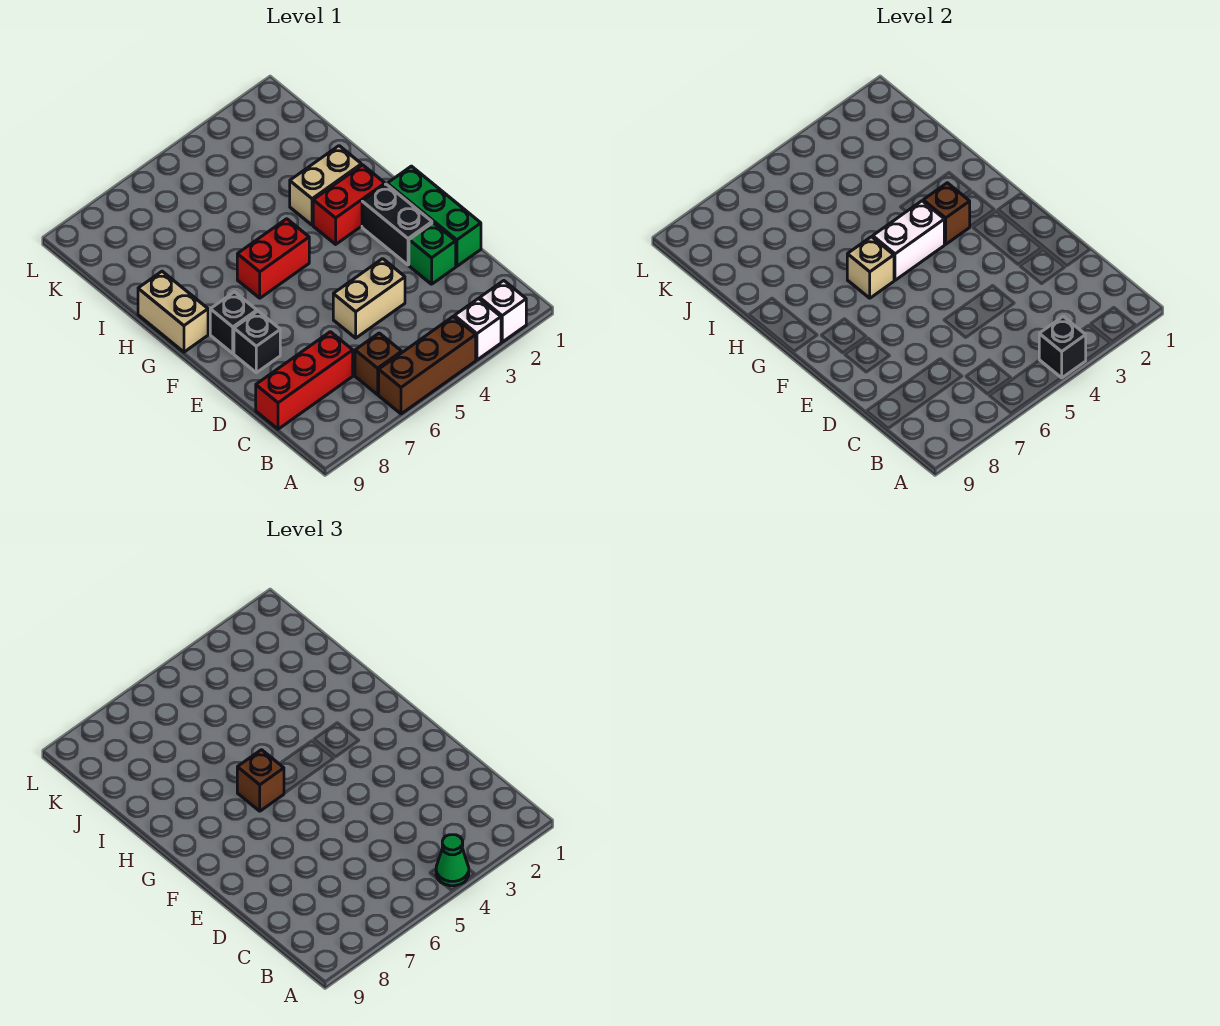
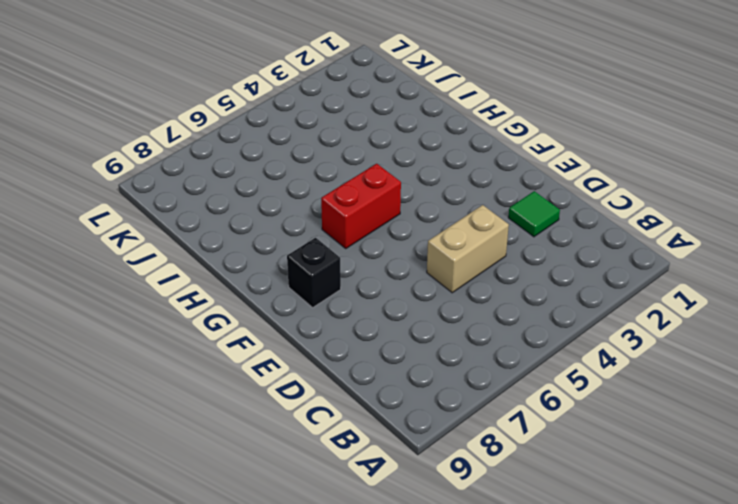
green 1x1 tile [508,191,560,237] -> green 1x1 brick [409,223,456,284]
none -> white 1x1 brick [480,281,526,342]
none -> white 1x1 brick [455,299,501,360]
none -> brown 1x3 brick [379,316,476,414]

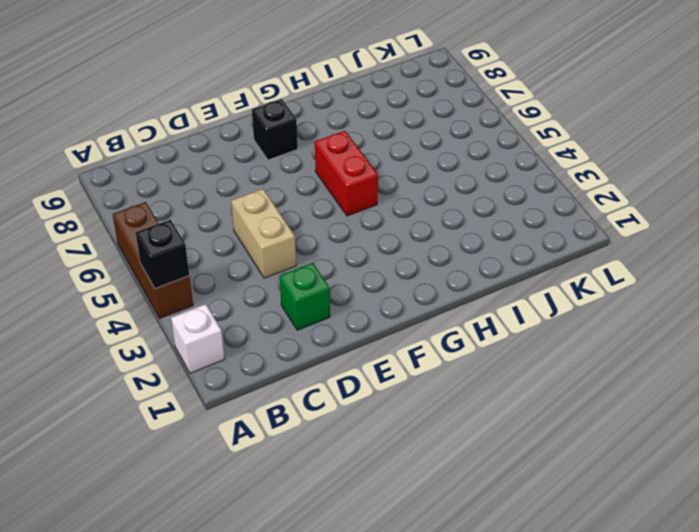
none -> white 1x1 brick [455,299,501,360]
none -> brown 1x1 brick [355,333,402,395]
none -> red 1x3 brick [256,332,353,429]

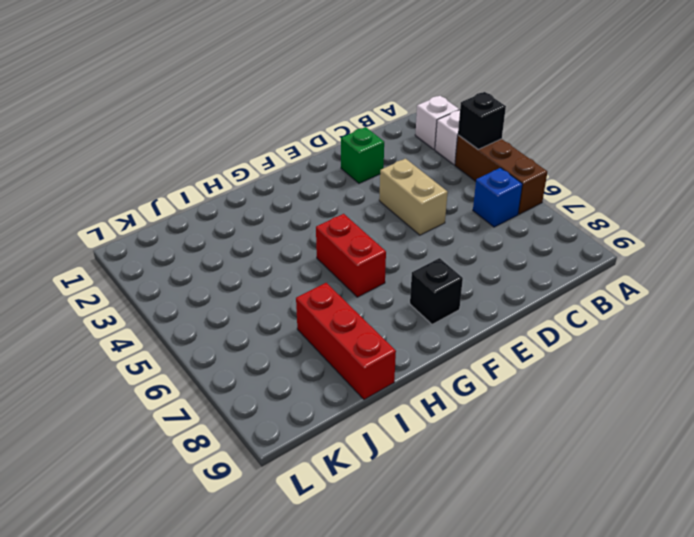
blue 1x1 brick [473,168,523,227] -> brown 1x1 brick [355,333,402,395]
red 1x3 brick [296,283,396,400] -> red 1x3 brick moved to [256,332,353,429]
none -> green 1x3 brick [387,166,481,266]
none -> black 1x2 brick [362,184,432,265]
none -> black 1x1 brick [234,311,280,373]

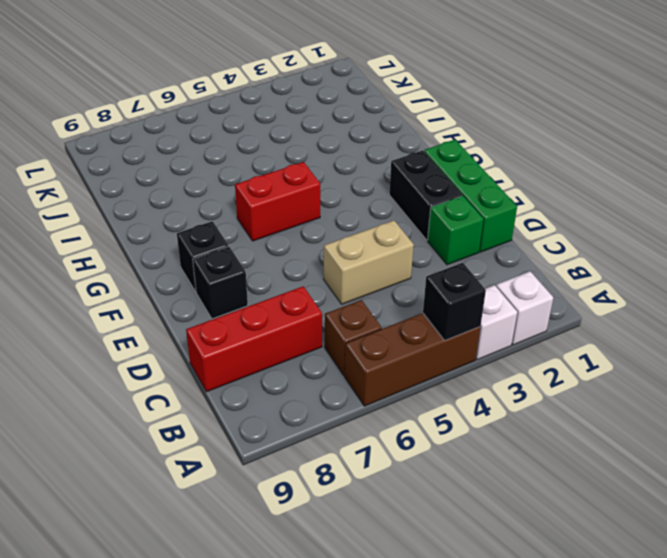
none -> red 1x2 brick [313,165,385,244]
none -> tan 1x2 brick [138,271,208,352]
none -> tan 1x2 brick [290,146,361,225]

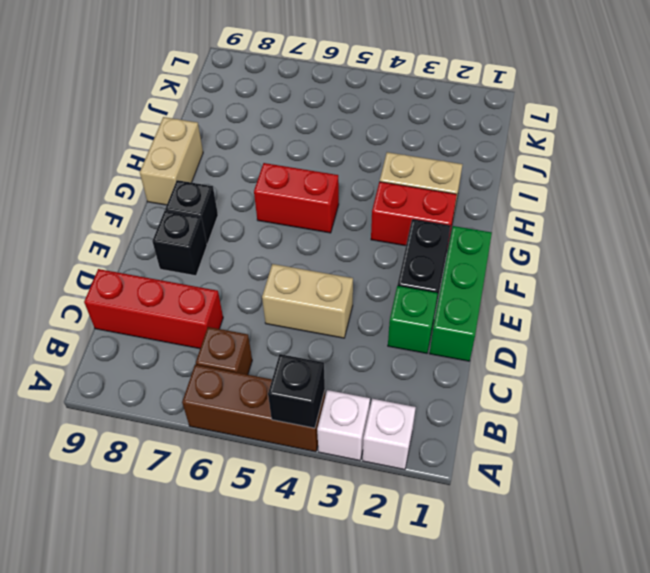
none -> brown 1x1 brick [923,183,970,244]
none -> white 1x2 brick [873,201,944,280]
none -> tan 1x1 brick [847,237,894,298]

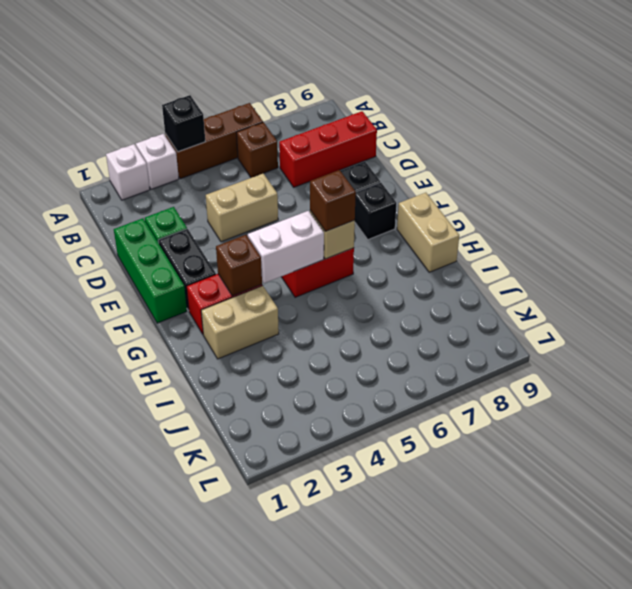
none -> green 1x1 cone [436,835,469,886]

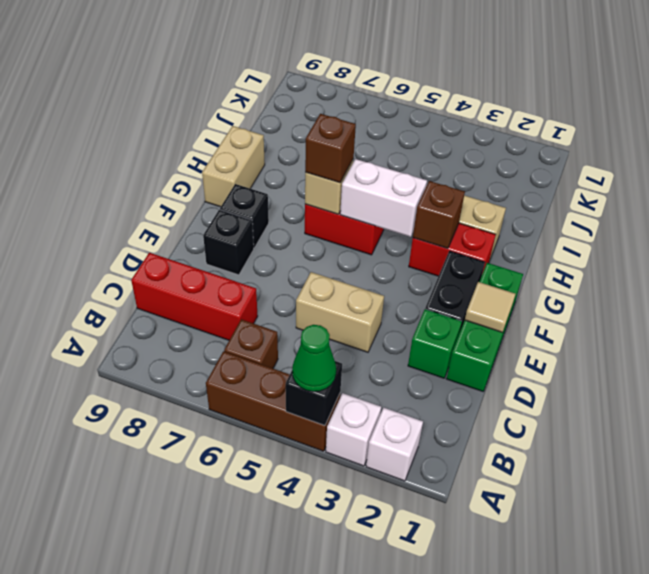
tan 1x1 tile [465,282,515,333] -> none

